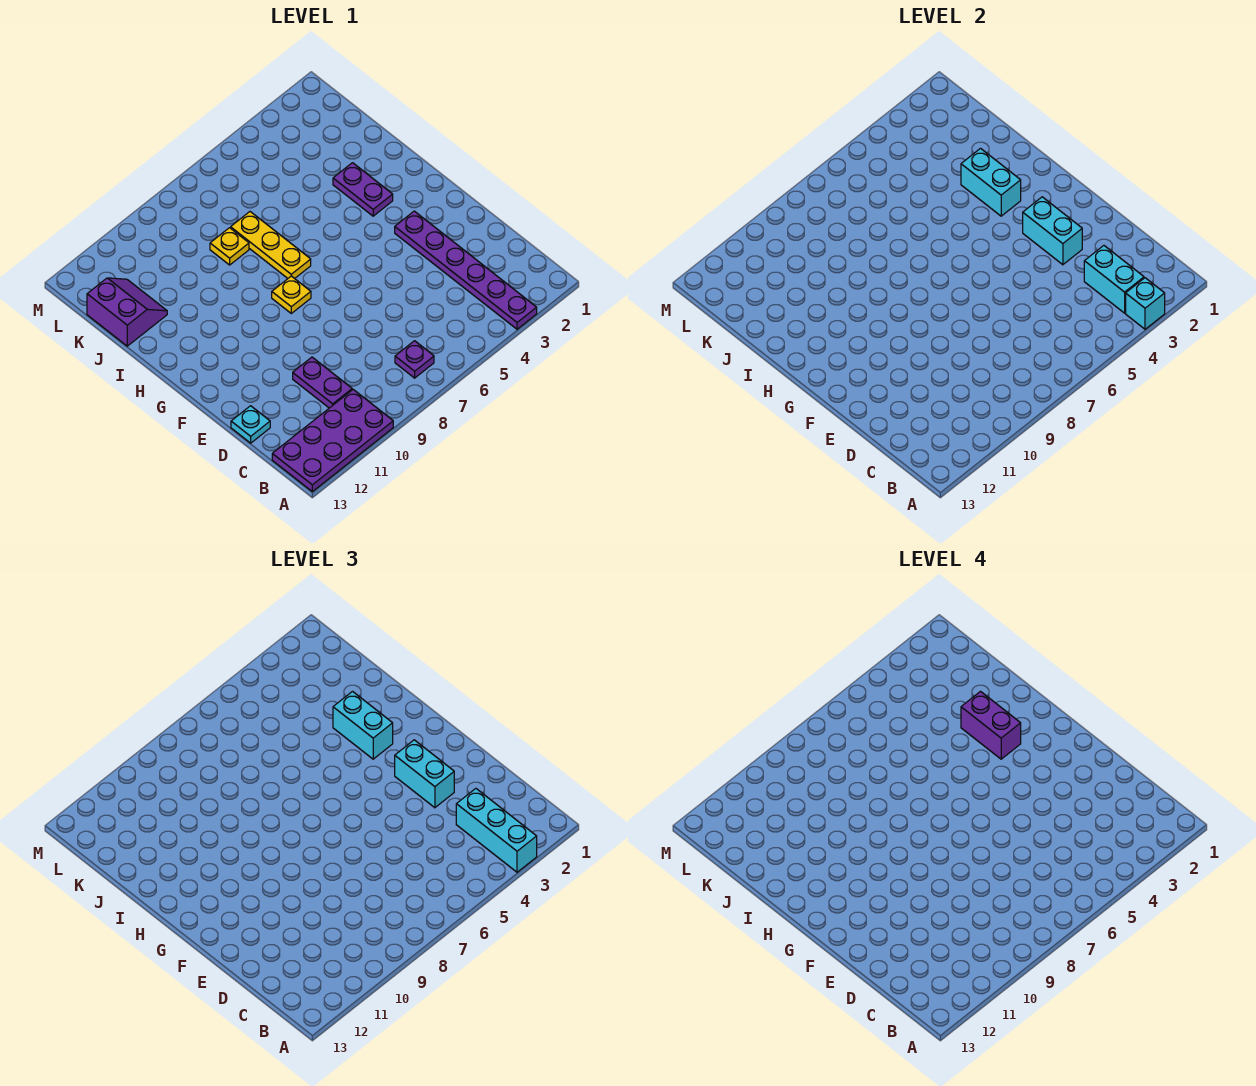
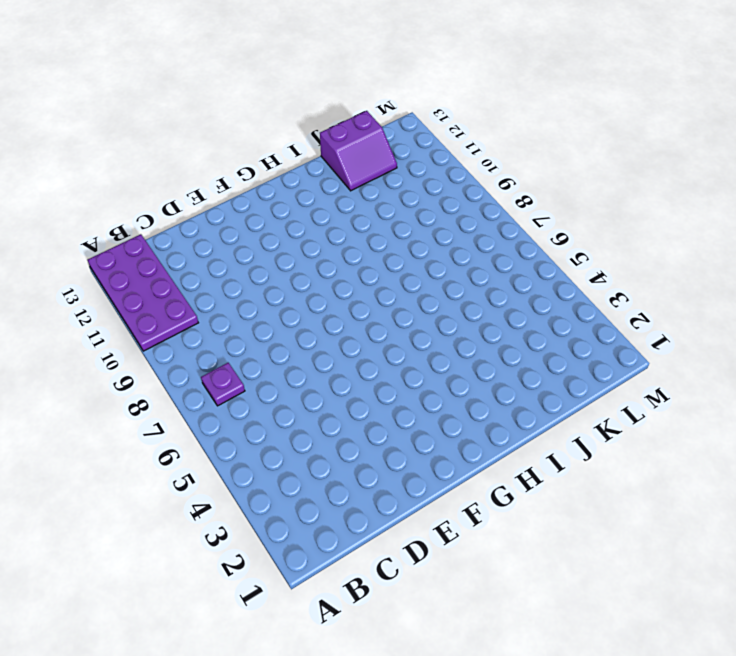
none -> purple 1x6 plate [395,211,537,329]
none -> purple 1x2 plate [293,357,352,408]
none -> cyan 1x1 plate [231,406,270,443]

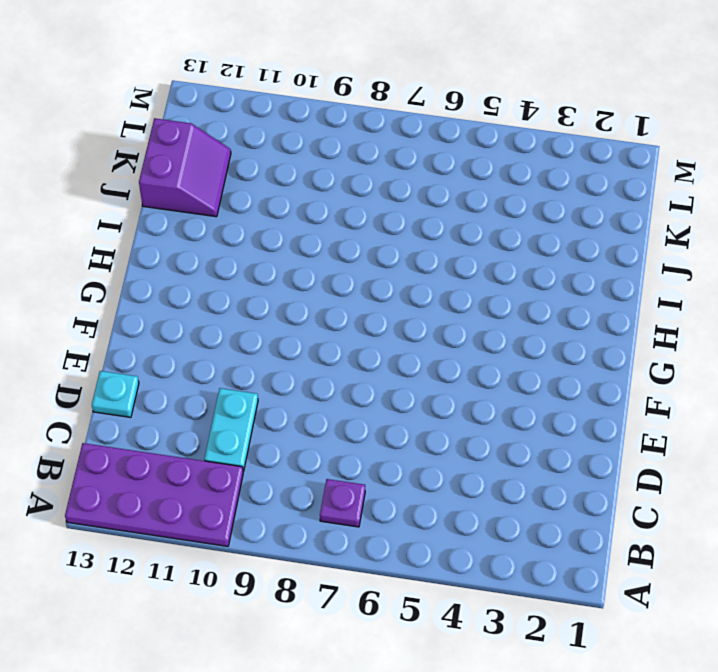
cyan 1x2 plate [204,388,258,472] -> purple 1x2 plate [293,357,352,408]
none -> purple 1x6 plate [395,211,537,329]
none -> yellow 1x1 plate [272,276,311,313]
none -> purple 1x2 plate [333,163,393,216]

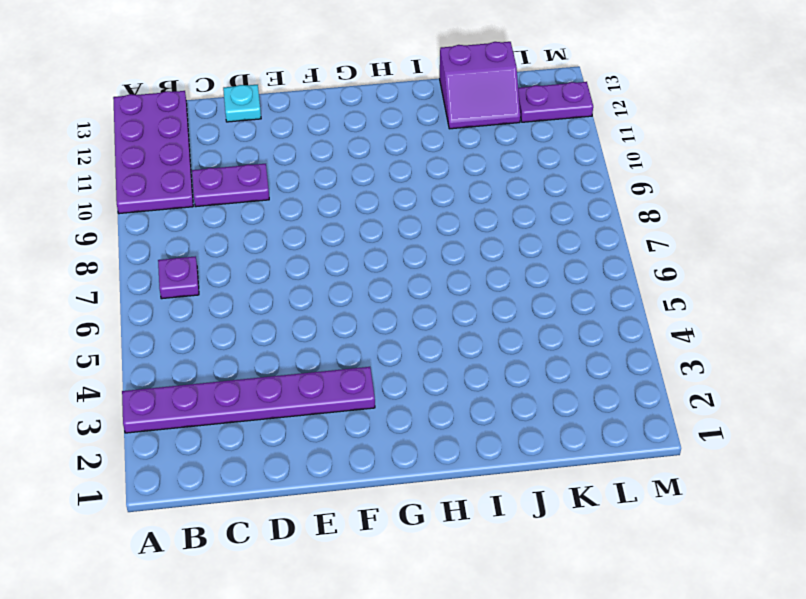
purple 1x2 plate [518,82,593,122] -> purple 1x2 plate moved to [333,163,393,216]
none -> yellow 1x1 plate [272,276,311,313]
none -> yellow 1x3 plate [231,212,311,279]
none -> yellow 1x1 plate [210,228,249,265]

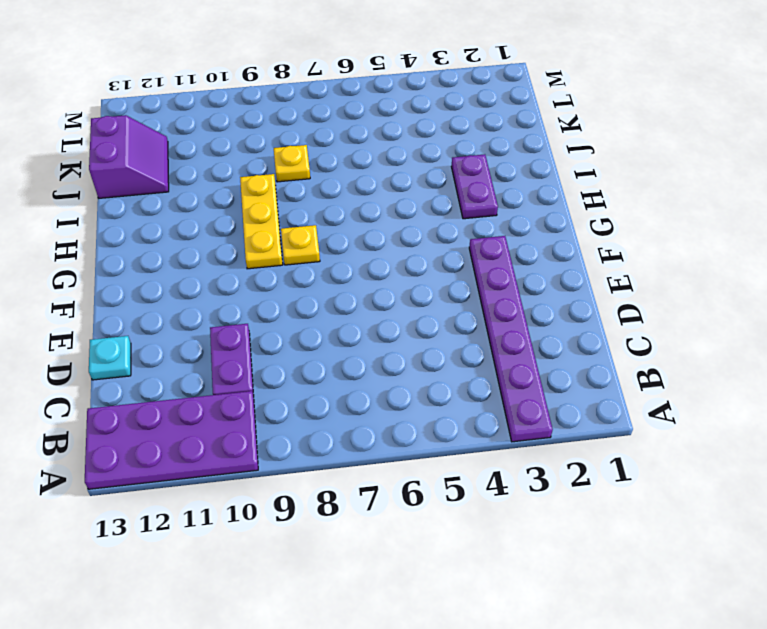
yellow 1x3 plate [240,174,283,269] -> yellow 1x3 plate moved to [231,212,311,279]
none -> purple 1x1 plate [395,341,434,378]
none -> cyan 1x1 brick [1126,278,1165,329]
none -> cyan 1x2 brick [1084,246,1144,313]

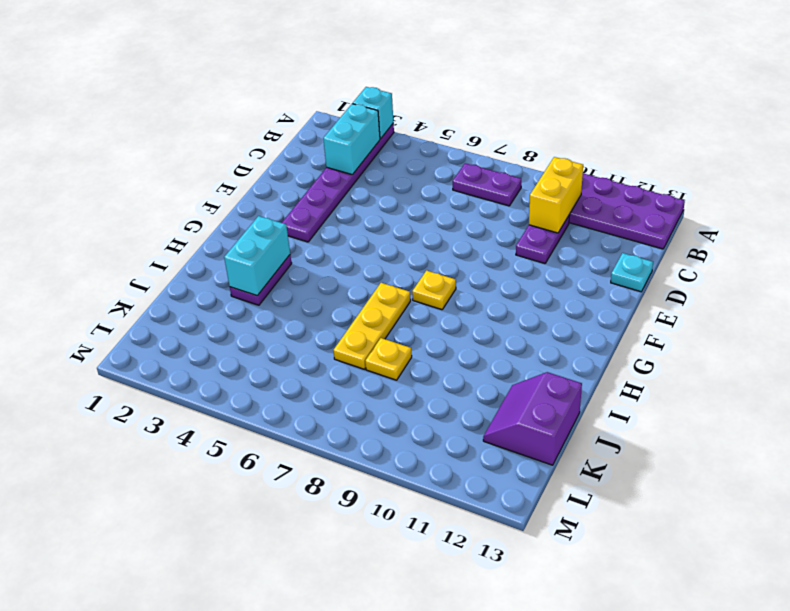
purple 1x2 plate [453,163,521,206] -> purple 1x1 plate [395,341,434,378]
yellow 1x2 brick [529,157,583,233] -> none
none -> cyan 1x2 brick [1023,197,1082,265]
none -> cyan 1x3 brick [456,789,537,872]
none -> cyan 1x2 brick [395,740,454,808]

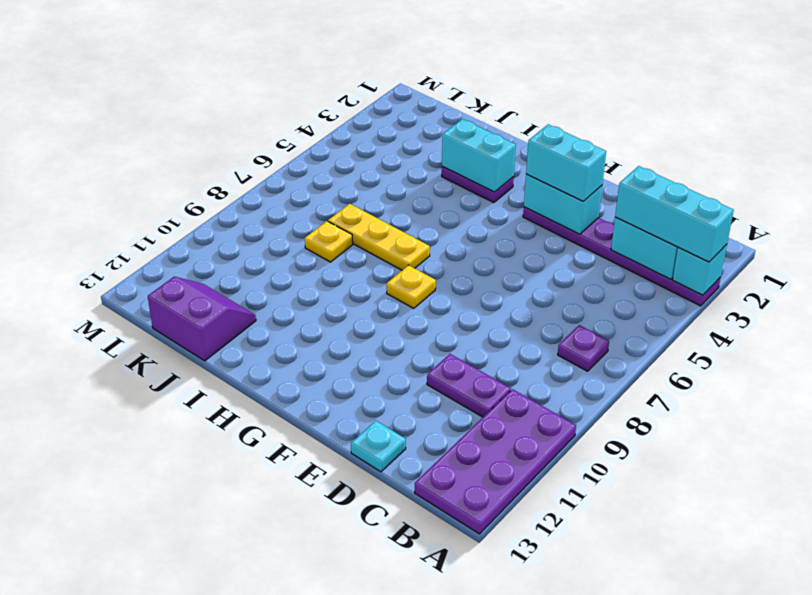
none -> cyan 1x2 brick [333,692,393,759]
none -> purple 1x2 brick [961,692,1021,759]

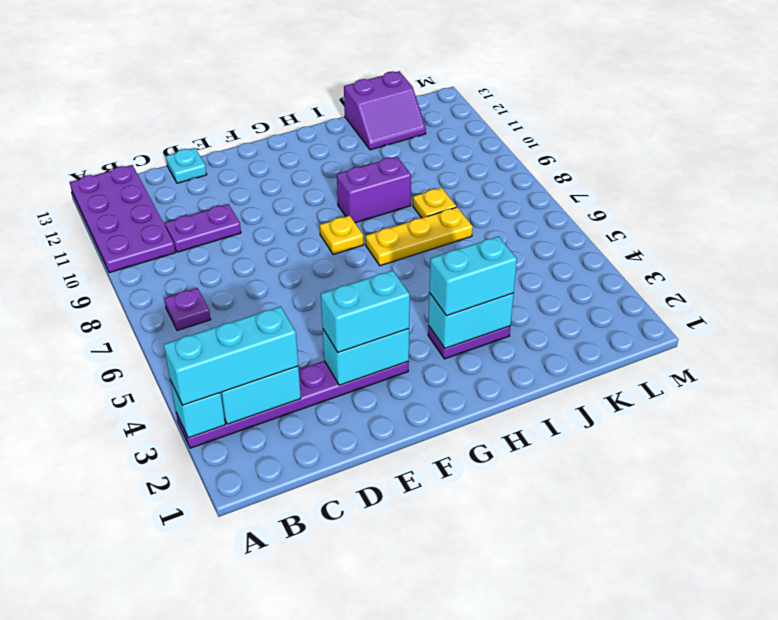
purple 1x2 brick [337,156,411,223] -> purple 1x2 brick moved to [961,692,1021,759]

